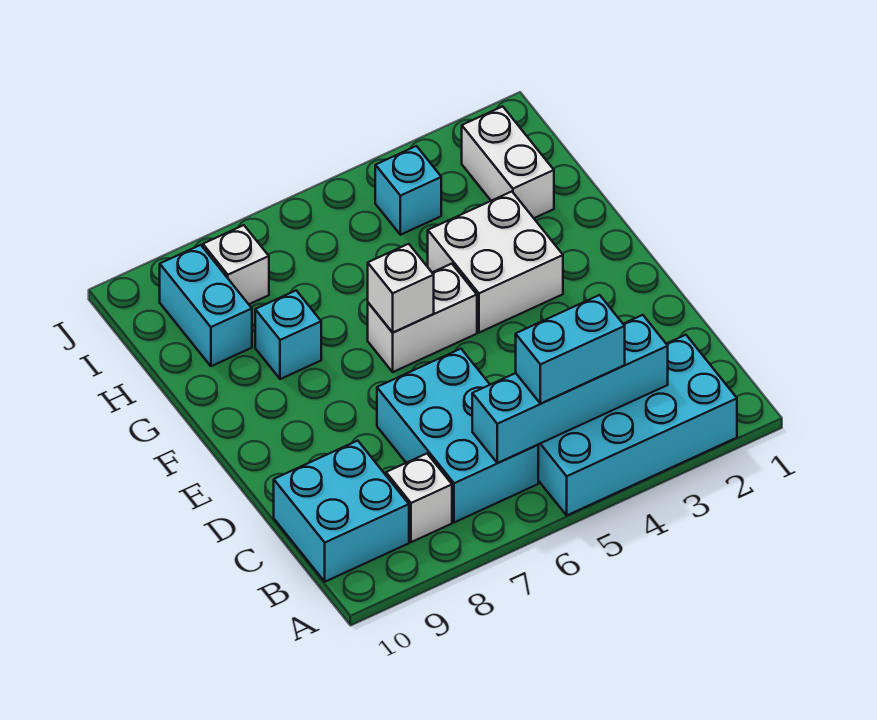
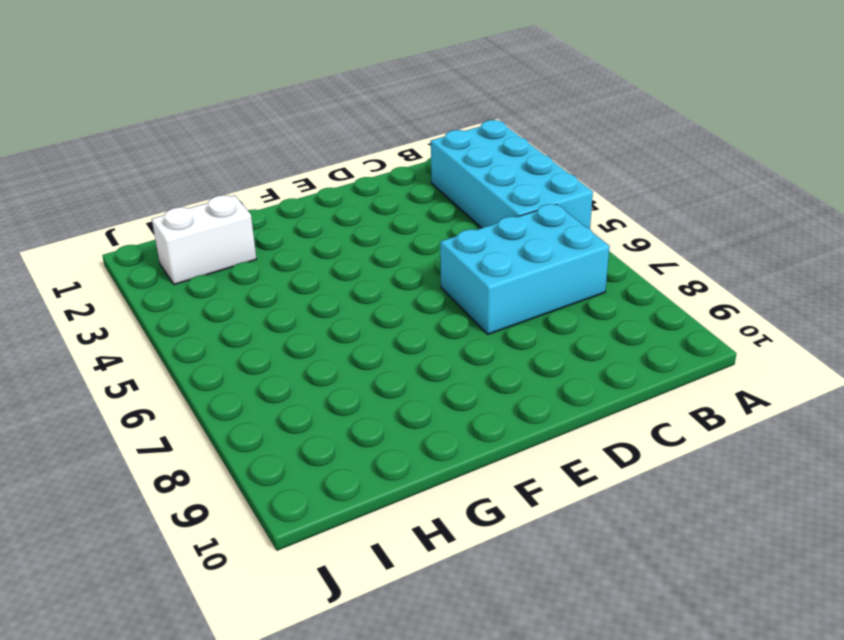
none -> white 1x1 brick [386,454,452,542]
none -> cyan 2x2 brick [274,441,409,582]
none -> white 2x2 brick [428,192,563,333]

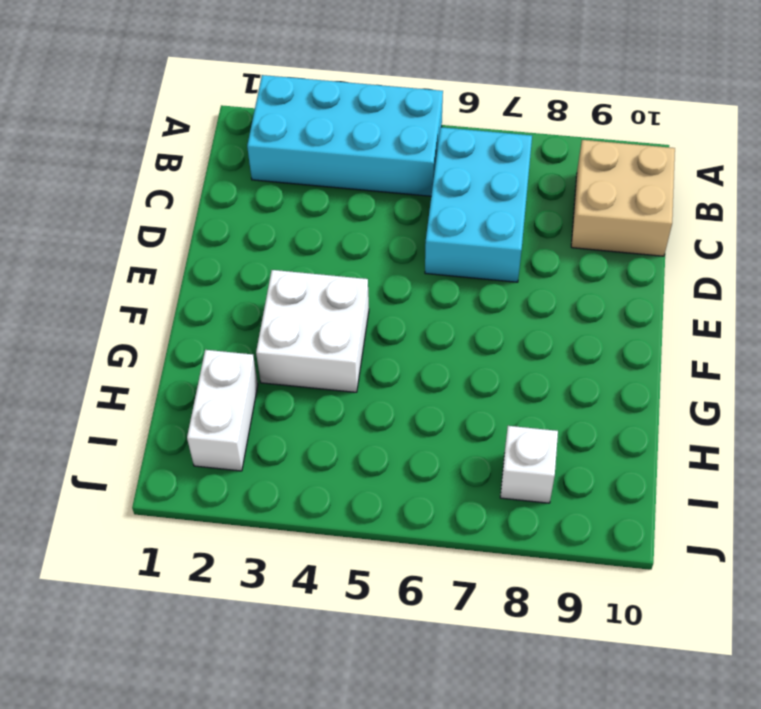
tan 2x2 brick [571,140,675,256] -> cyan 2x2 brick [274,441,409,582]
none -> white 1x1 brick [386,454,452,542]
none -> white 1x2 brick [368,264,477,372]
none -> cyan 1x1 brick [255,291,321,379]

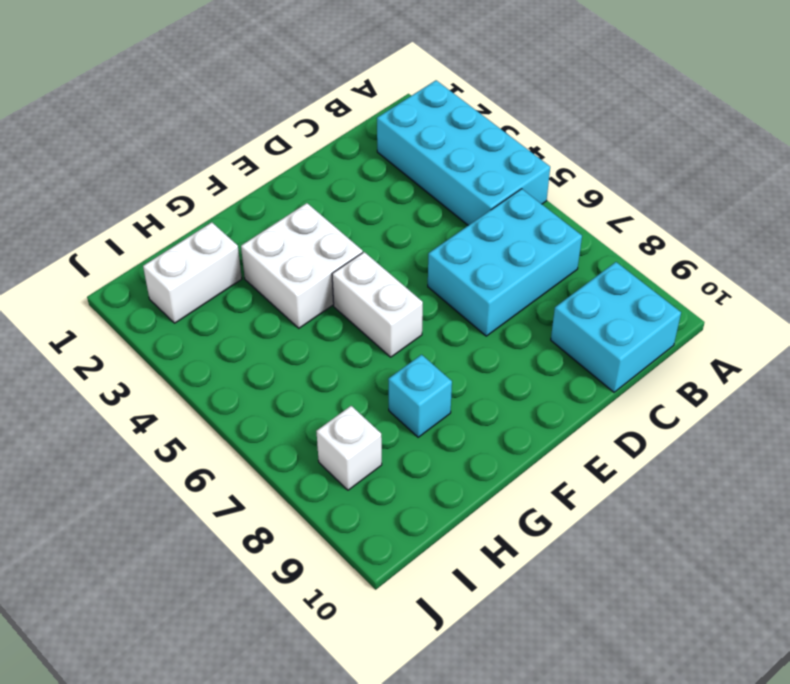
none -> white 1x1 brick [386,454,452,542]
none -> cyan 1x2 brick [160,245,252,366]
none -> cyan 1x1 brick [375,146,441,235]

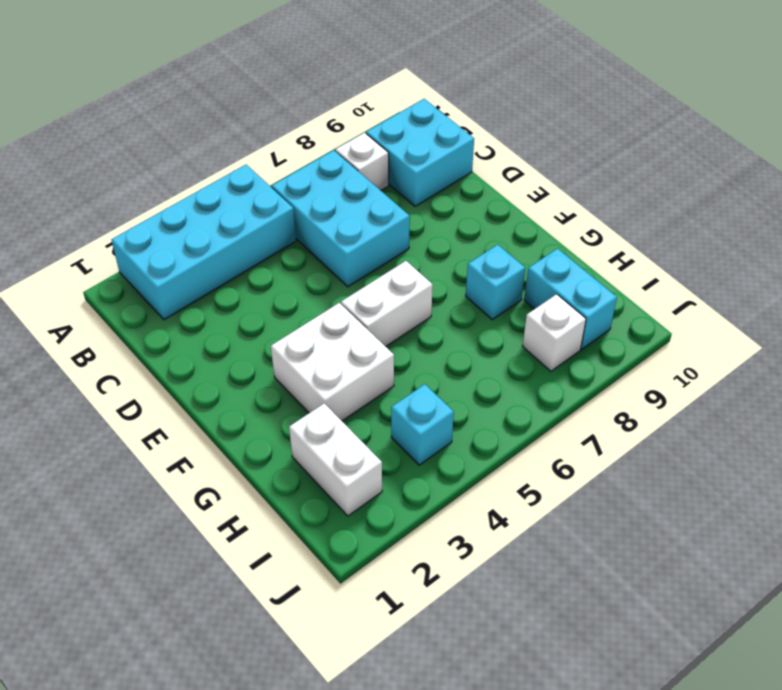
none -> cyan 1x4 brick [472,315,668,463]
none -> white 1x1 brick [368,244,434,333]
none -> cyan 1x2 brick [516,295,625,404]

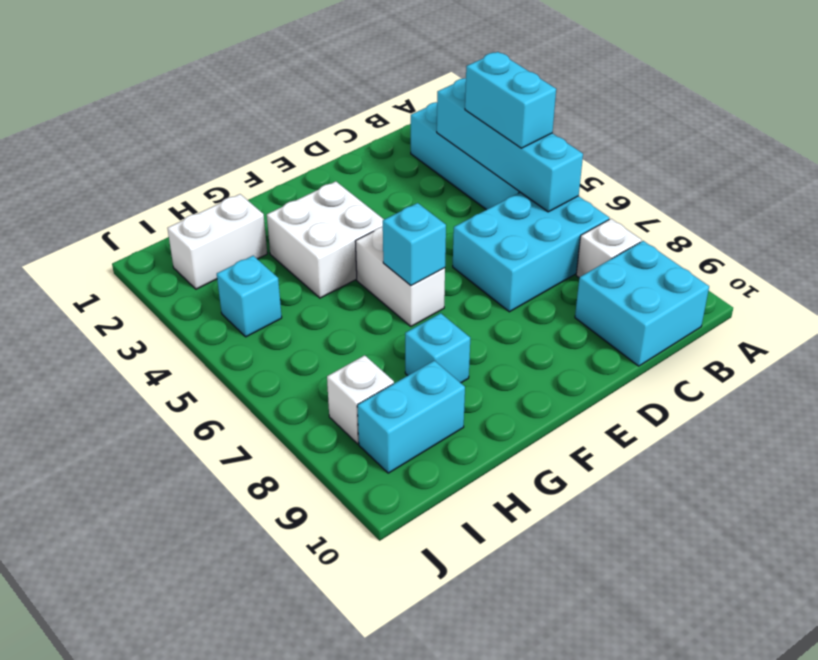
cyan 1x1 brick [383,203,446,285] -> white 1x1 brick [368,244,434,333]

